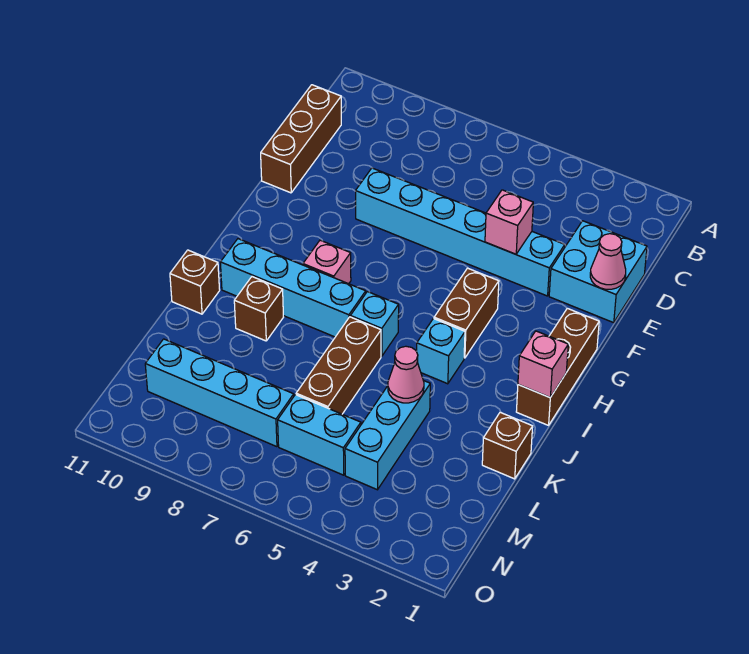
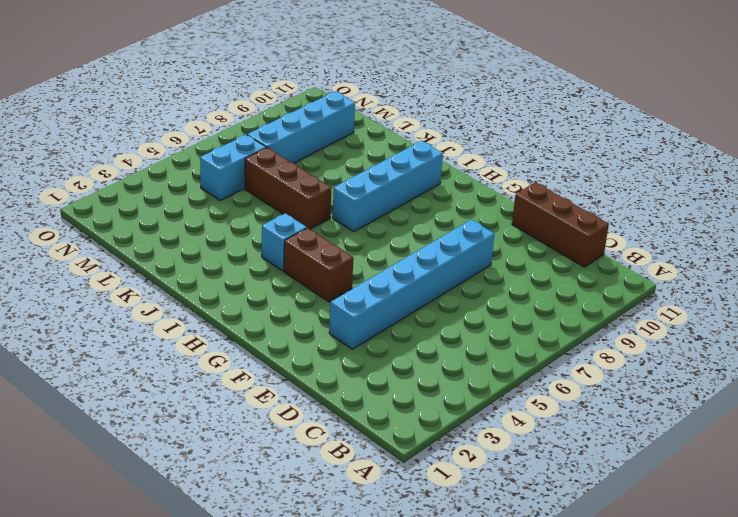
none -> cyan 2x2 brick [549,221,647,323]
none -> brown 1x3 brick [516,308,599,425]
none -> pink 1x1 brick [303,240,351,284]

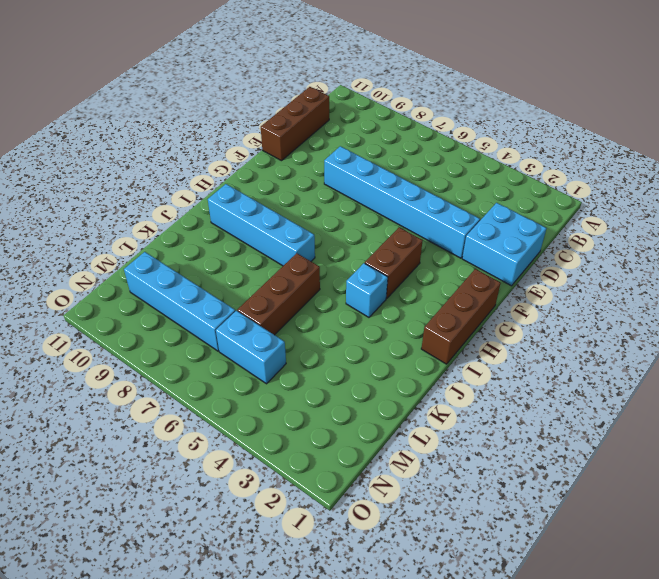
none -> pink 1x1 brick [303,240,351,284]
none -> cyan 1x1 brick [350,292,399,356]
none -> brown 1x1 brick [234,277,283,341]

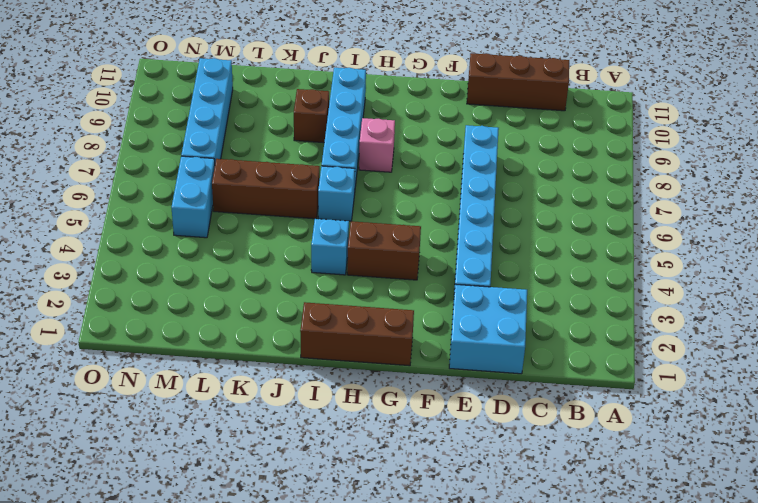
none -> brown 1x1 brick [170,250,220,314]
none -> brown 1x1 brick [482,412,533,479]
none -> cyan 1x3 brick [345,380,430,490]

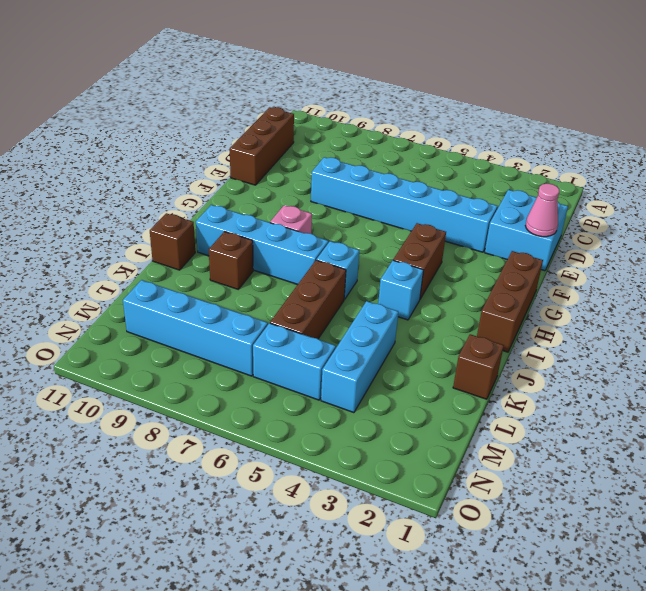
none -> pink 1x1 brick [485,190,533,254]
none -> pink 1x1 brick [518,331,568,397]
none -> pink 1x1 cone [388,346,424,403]

